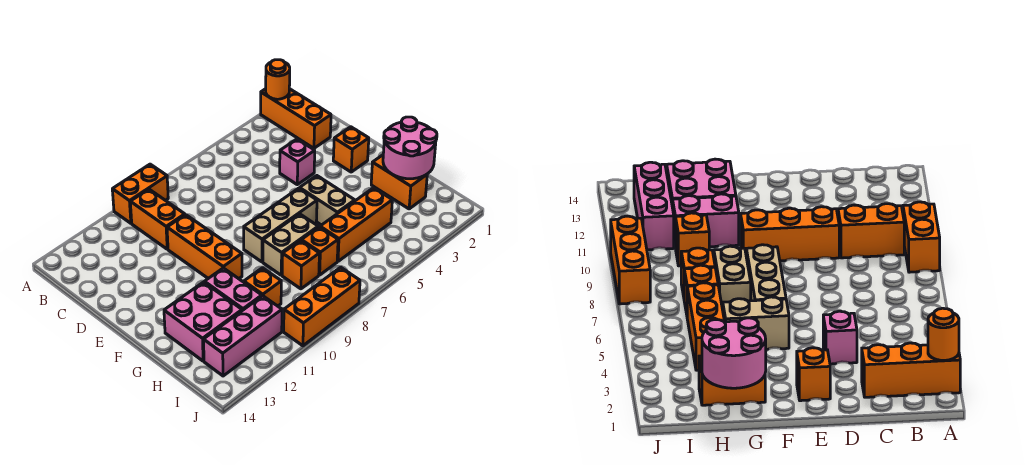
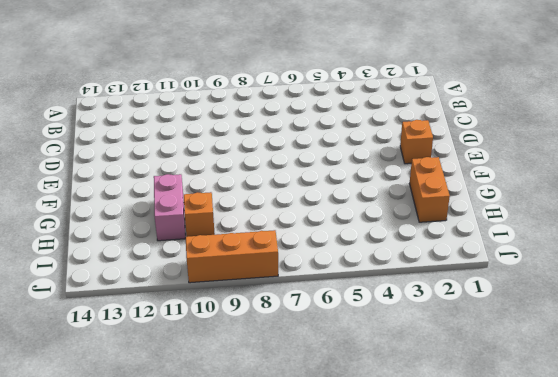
none -> orange 1x3 brick [261,89,331,148]
none -> orange 1x2 brick [112,164,168,223]
none -> orange 1x2 brick [130,189,185,249]

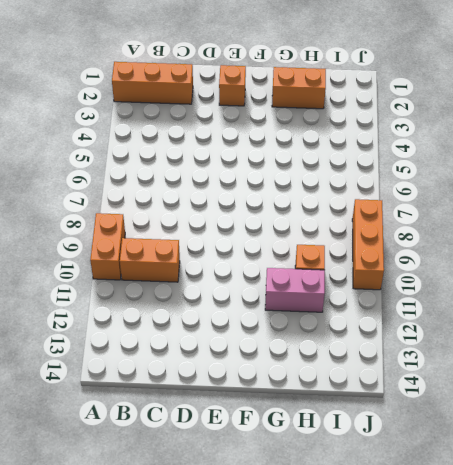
none -> pink 1x1 brick [280,139,315,185]
none -> orange 1x3 brick [167,215,242,279]
none -> tan 1x2 brick [300,176,355,225]

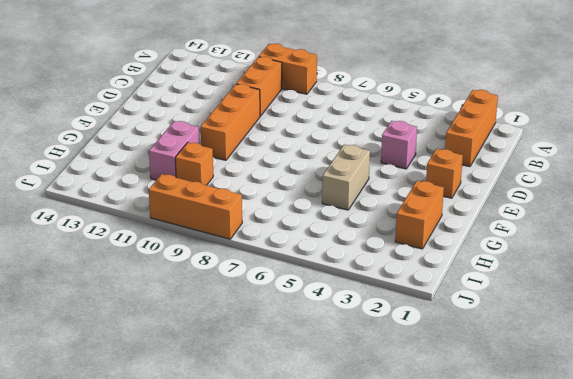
none -> tan 1x3 brick [244,188,317,262]
none -> tan 1x2 brick [263,214,318,275]
none -> pink 2x2 brick [164,282,242,361]

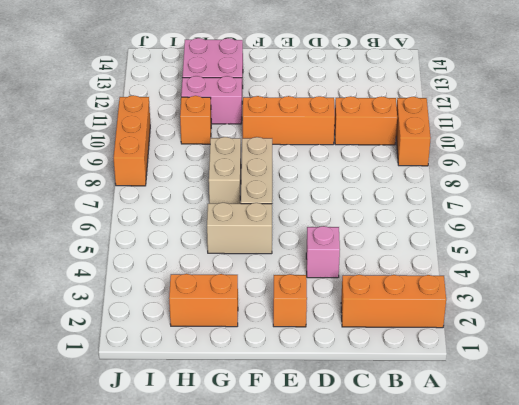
none -> orange 1x3 brick [320,188,392,261]
none -> orange 1x1 brick [301,227,338,275]
none -> orange 1x1 brick [282,240,319,289]

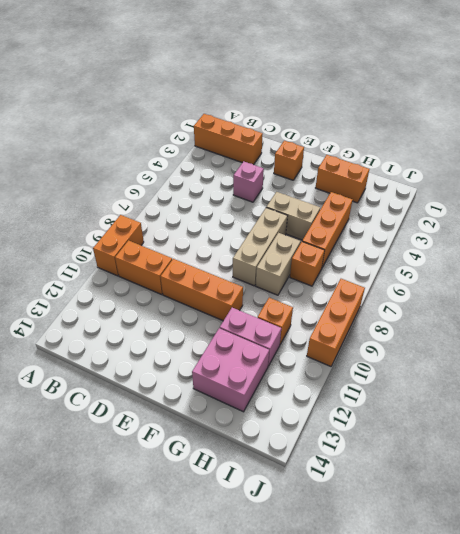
none -> orange 1x1 brick [282,240,319,289]
none -> pink 1x3 brick [203,296,282,376]
none -> orange 1x1 round brick [266,60,290,99]

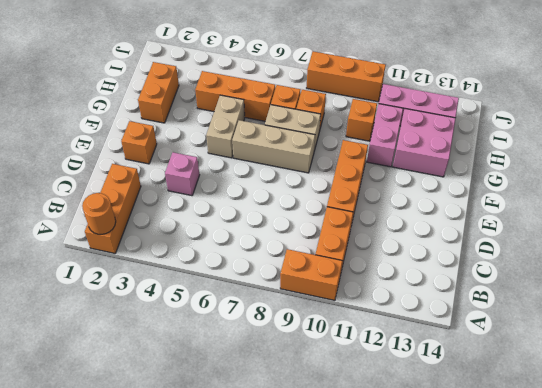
none -> pink 2x2 round brick [383,117,437,179]

